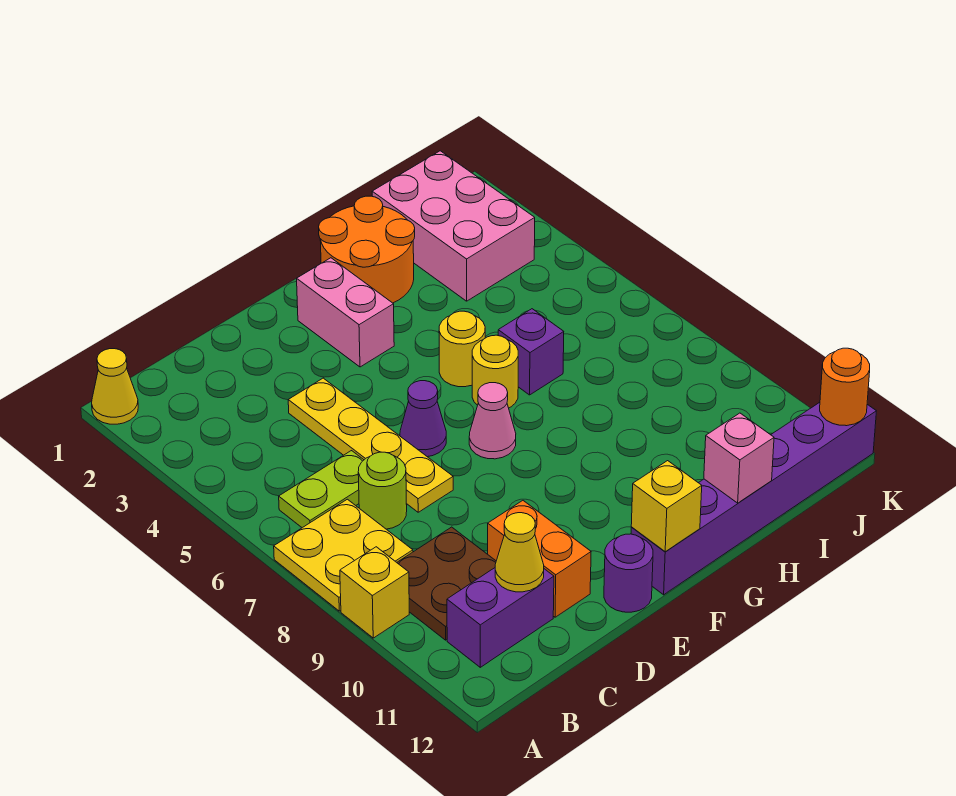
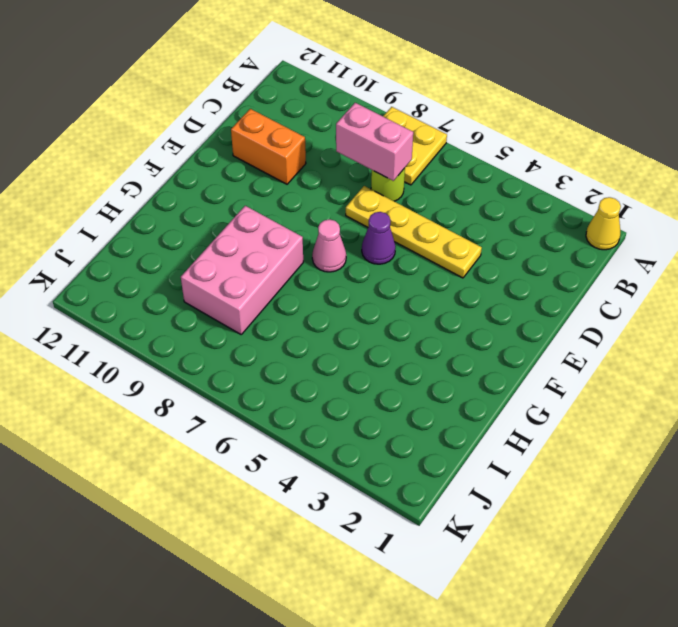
pink 1x2 brick [336,103,413,181] -> pink 1x2 brick moved to [297,258,394,367]
pink 2x3 brick [181,206,303,334] -> pink 2x3 brick turned to [372,151,535,301]
none -> yellow 1x1 brick [340,547,409,638]
none -> lime 1x2 plate [279,451,363,528]
none -> brown 2x2 plate [397,527,496,640]

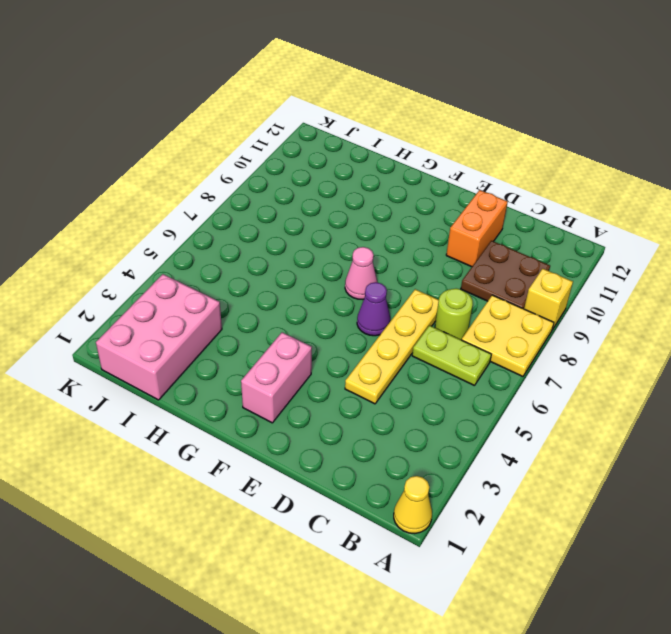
none -> purple 1x2 brick [447,568,554,667]
none -> purple 1x1 round brick [604,534,653,612]
none -> purple 1x6 brick [631,402,876,595]

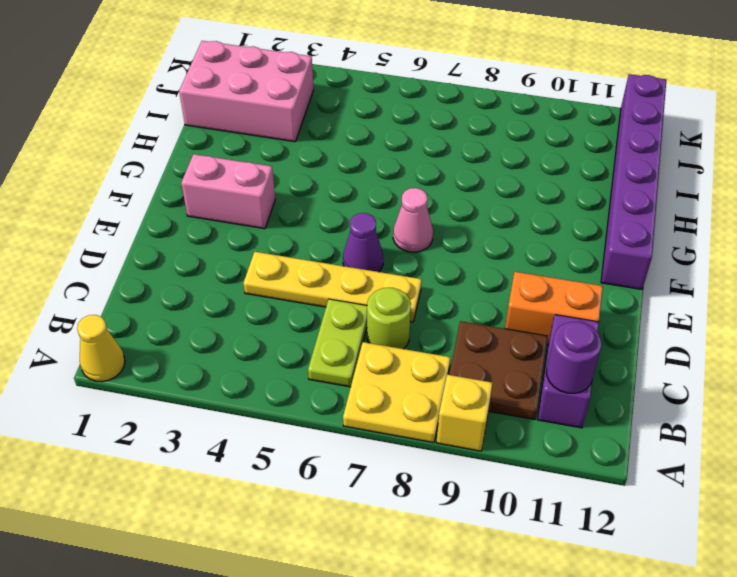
purple 1x1 round brick [547,322,602,393] -> purple 1x1 round brick moved to [604,534,653,612]
none -> orange 2x2 round brick [319,196,415,303]
none -> yellow 1x1 round brick [439,311,485,387]
none -> yellow 1x1 round brick [472,335,518,408]

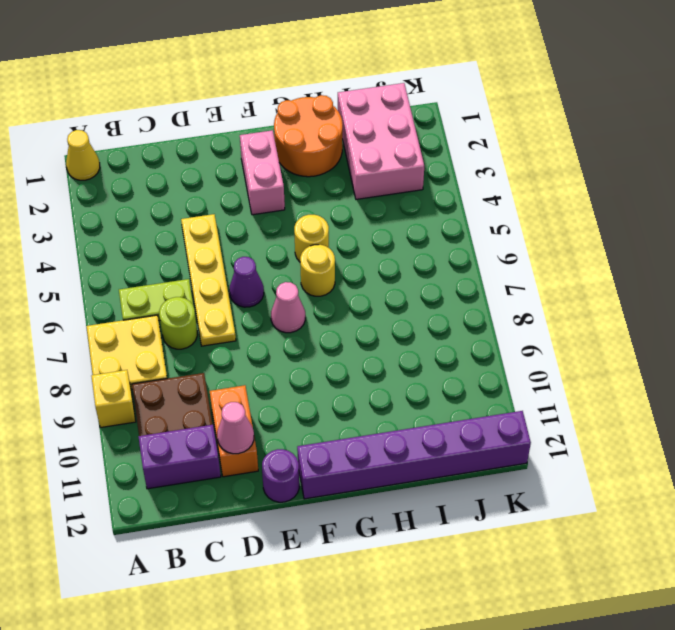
pink 1x1 cone [217,402,254,454] -> none
none -> purple 1x1 brick [498,309,564,395]
none -> yellow 1x1 cone [495,513,544,592]
none -> yellow 1x1 brick [631,461,702,552]

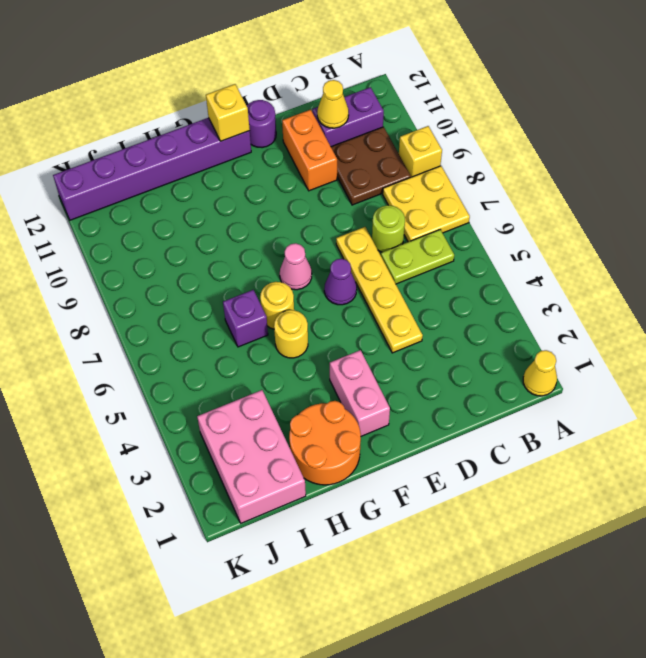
none -> pink 1x1 brick [704,413,774,503]
none -> orange 1x1 round brick [820,348,870,426]

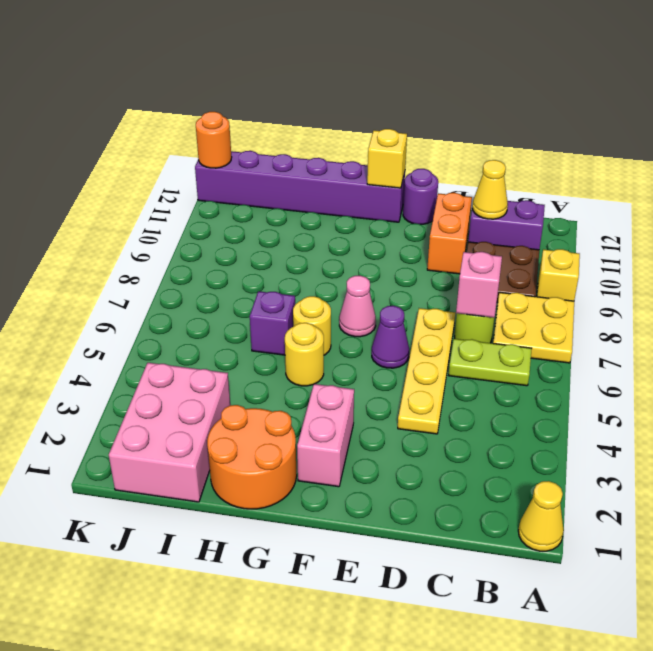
pink 1x1 brick [456,252,502,318] -> pink 1x1 brick moved to [704,413,774,503]

